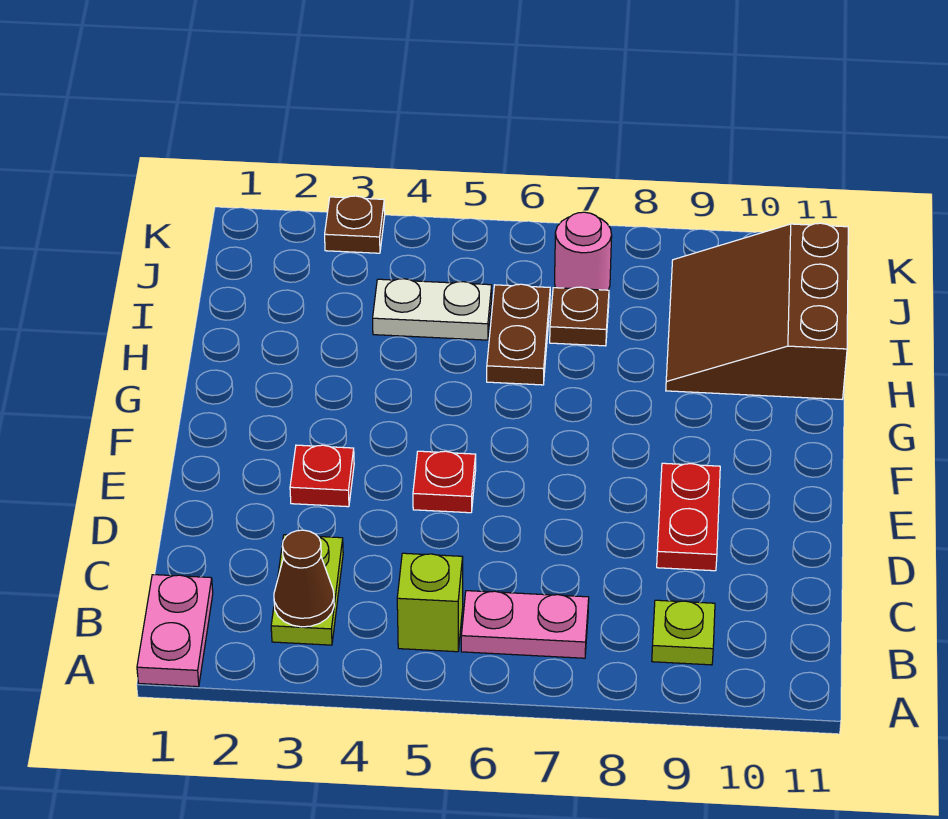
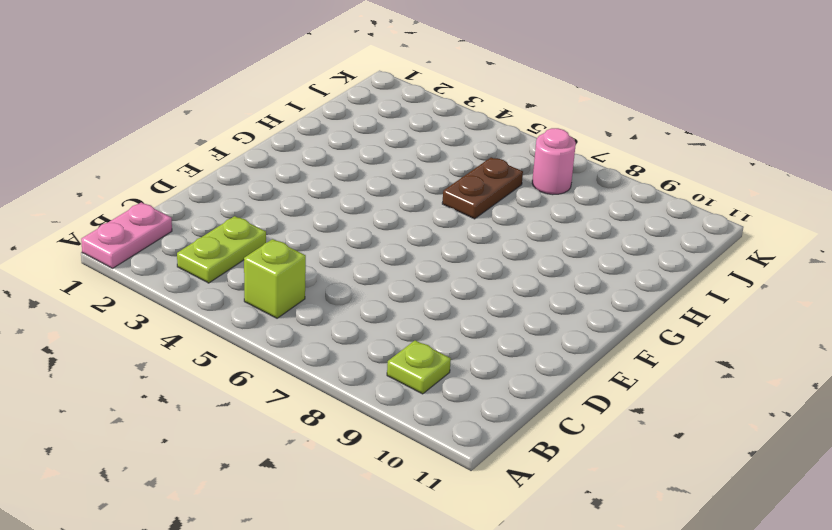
none -> pink 1x2 plate [461,591,589,658]
none -> red 1x2 plate [657,463,720,571]
none -> red 1x1 plate [290,445,354,507]

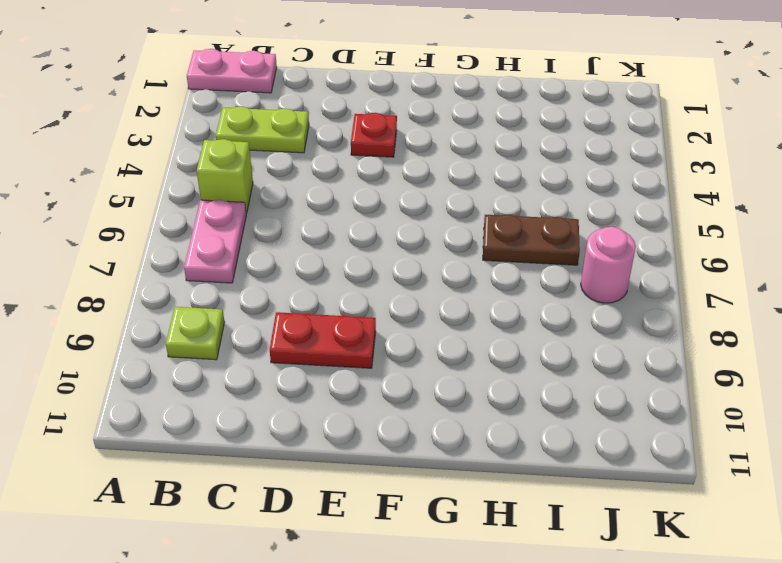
none -> red 1x1 plate [413,451,476,513]
none -> brown 3x3 slope [666,223,848,399]
none -> white 1x2 plate [373,279,492,340]

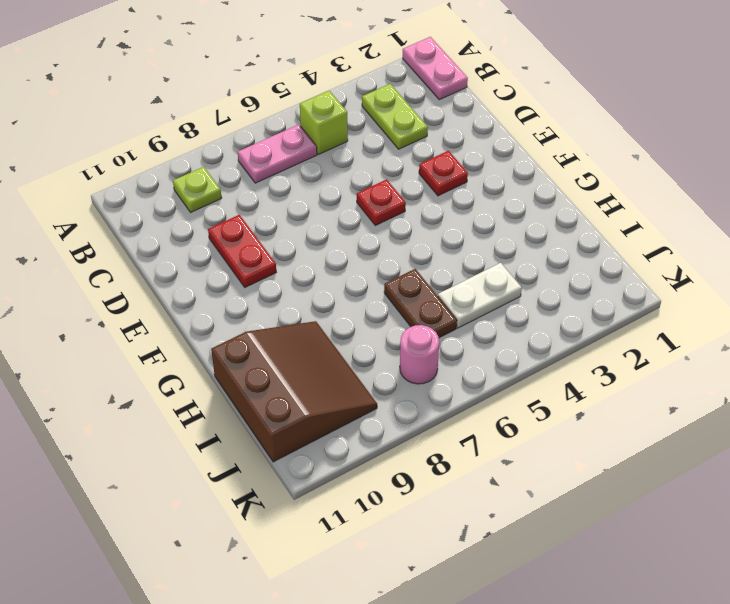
none -> brown 1x1 plate [550,287,609,346]
none -> brown 1x1 plate [325,196,385,253]
none -> brown 1x1 cone [274,530,334,627]

